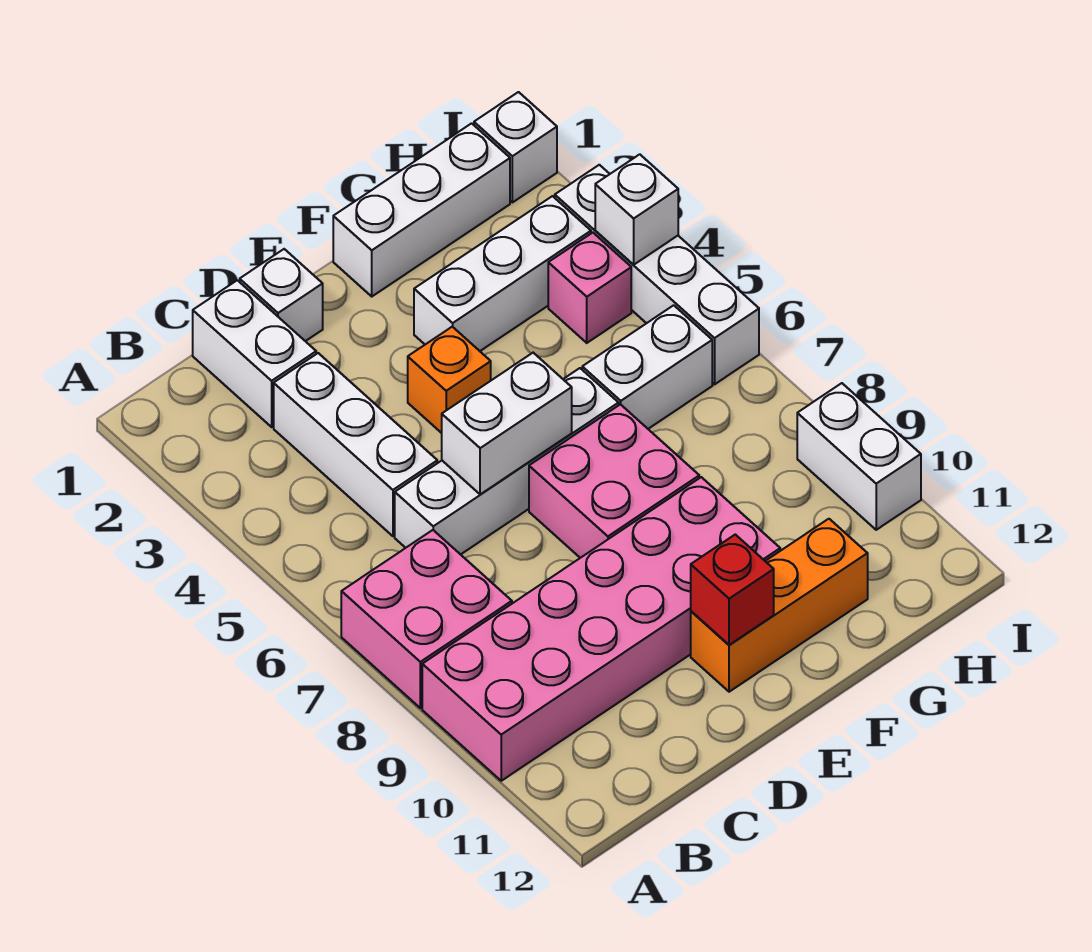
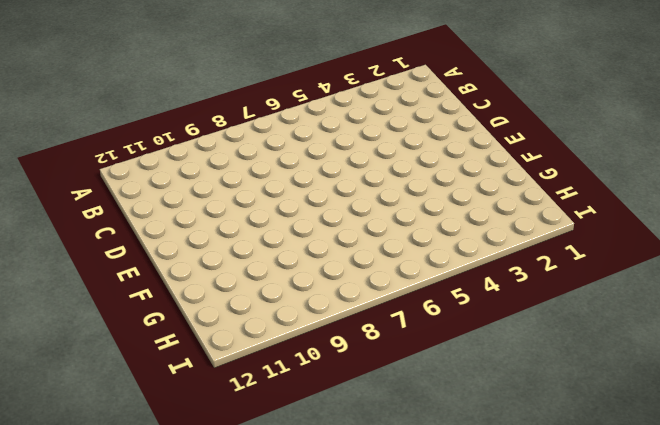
none -> pink 2x2 brick [341,530,512,708]
none -> pink 2x6 brick [422,477,780,781]
none -> white 1x2 brick [193,280,316,427]

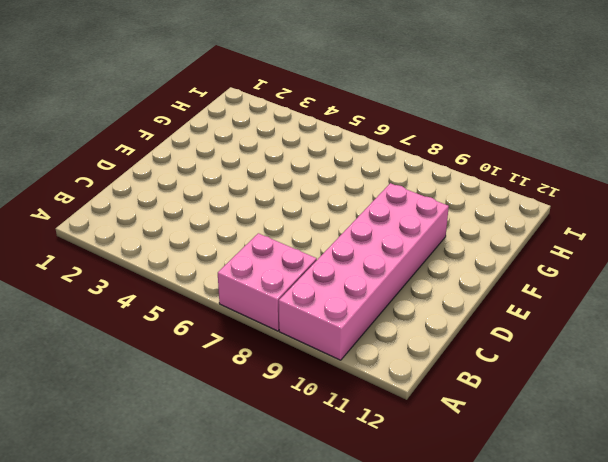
none -> white 1x2 brick [193,280,316,427]
none -> white 1x3 brick [274,353,437,536]
none -> white 1x4 brick [395,368,619,555]

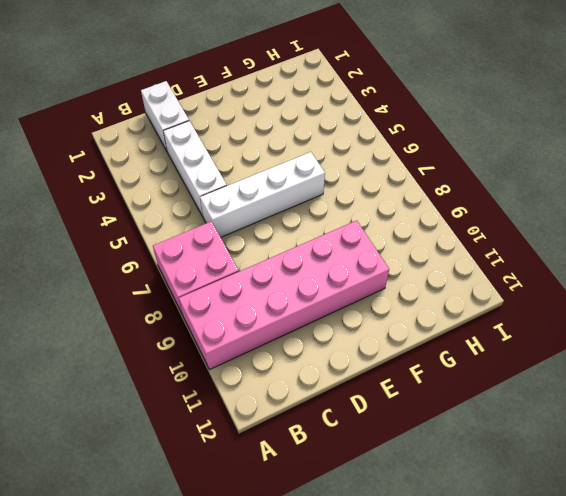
none -> white 1x1 brick [240,249,323,341]
none -> orange 1x1 brick [408,327,491,433]
none -> pink 2x2 brick [529,404,699,558]

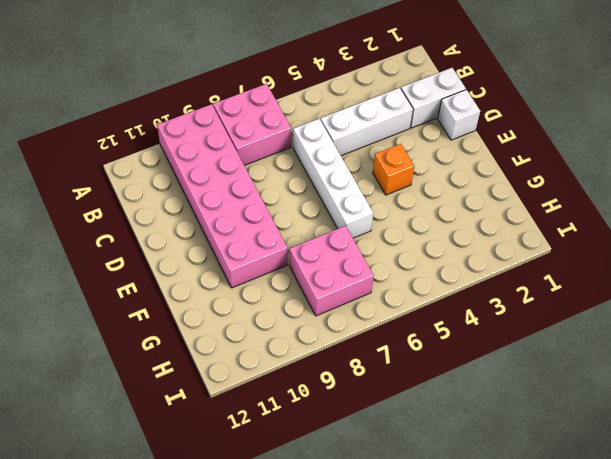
pink 2x2 brick [289,226,374,316] -> pink 2x2 brick moved to [529,404,699,558]
none -> orange 1x3 brick [691,519,868,692]
none -> white 1x3 brick [333,123,510,296]
none -> white 1x3 brick [414,196,591,351]

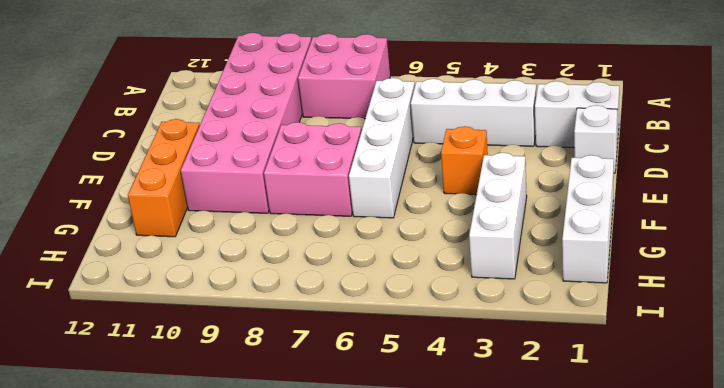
none -> white 1x2 brick [582,305,712,429]
none -> pink 1x1 brick [548,233,631,343]
none -> white 1x1 brick [474,92,557,202]

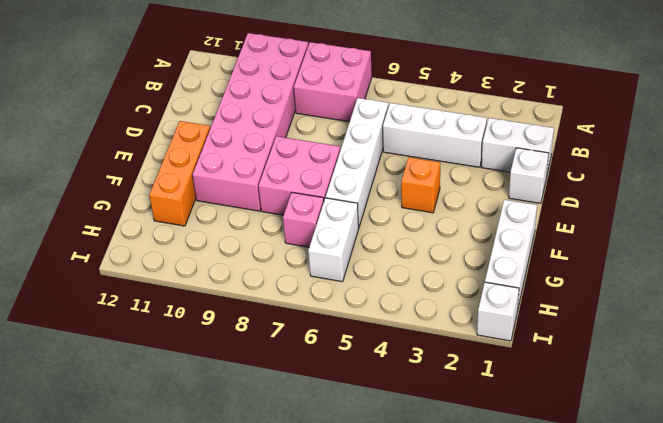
pink 1x1 brick [283,192,324,247] -> pink 1x1 brick moved to [548,233,631,343]
none -> white 1x3 brick [414,196,591,351]
none -> white 1x4 brick [555,165,759,384]
none -> white 1x2 brick [797,383,921,530]

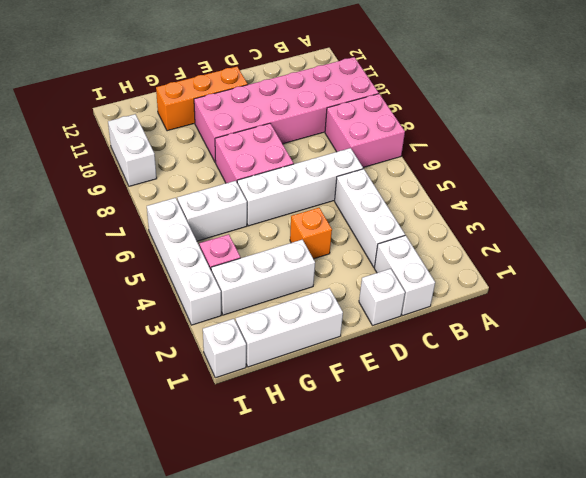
none -> white 1x2 brick [442,353,572,494]
none -> red 1x1 brick [691,535,774,645]
none -> white 1x1 brick [595,154,678,265]

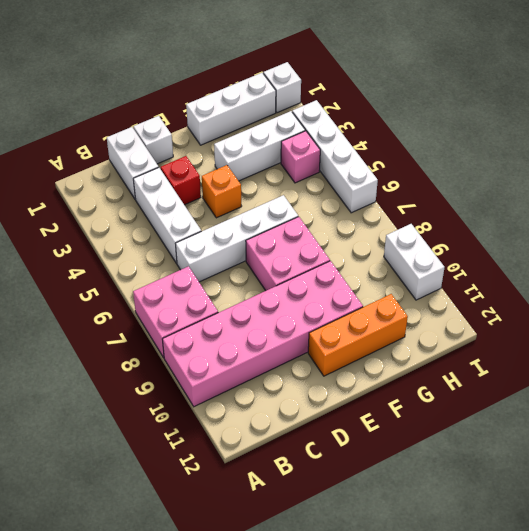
red 1x1 brick [161,156,201,205] -> red 1x1 brick moved to [691,535,774,645]
none -> white 1x2 brick [582,305,712,429]
none -> white 1x2 brick [442,353,572,494]
none -> white 1x1 brick [595,154,678,265]

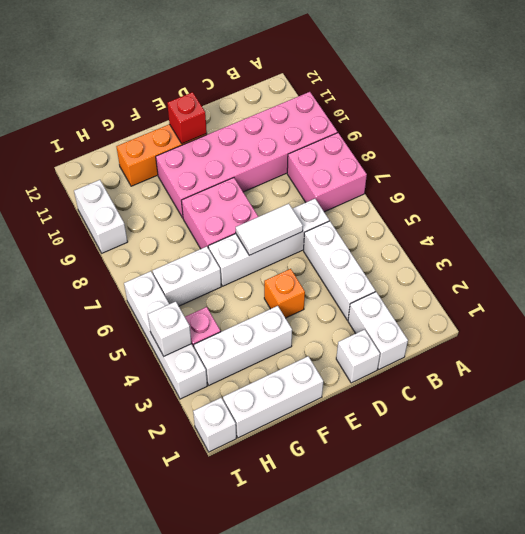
white 1x2 tile [236,203,303,255] -> white 1x2 brick [442,353,572,494]

